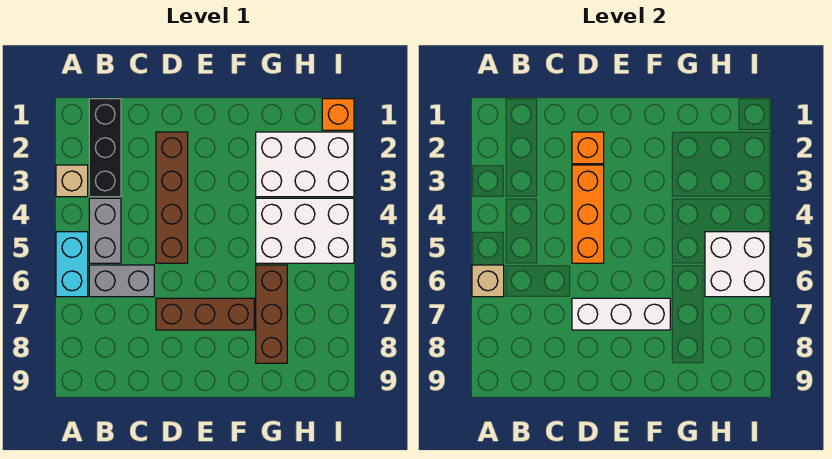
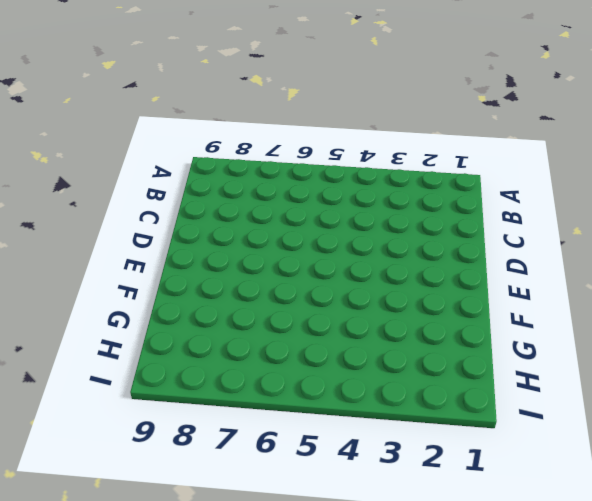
none -> tan 1x1 brick [56,165,88,197]
none -> cyan 1x2 brick [56,232,88,297]
none -> black 1x3 brick [89,99,121,197]

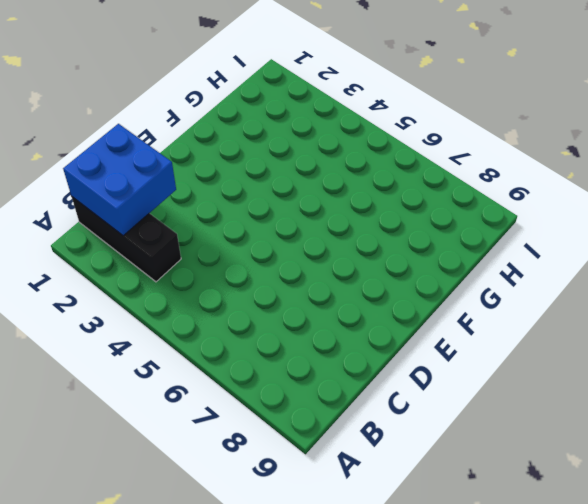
blue 2x2 brick [63,124,176,236] -> none
none -> tan 1x1 brick [56,165,88,197]
none -> cyan 1x2 brick [56,232,88,297]
none -> grey 1x2 brick [89,198,121,263]

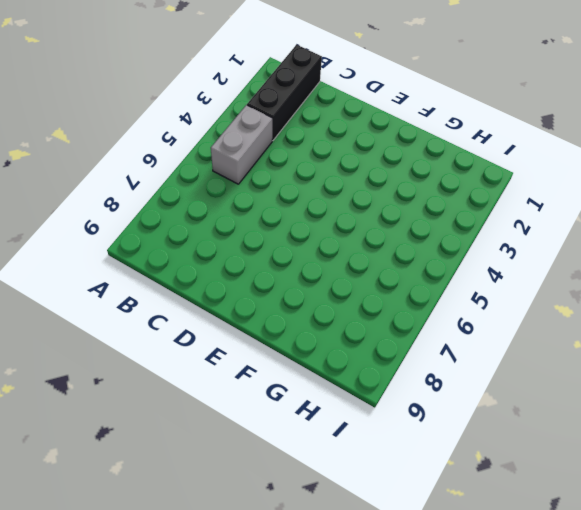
none -> tan 1x1 brick [56,165,88,197]
none -> cyan 1x2 brick [56,232,88,297]
none -> grey 1x2 brick [89,265,154,297]

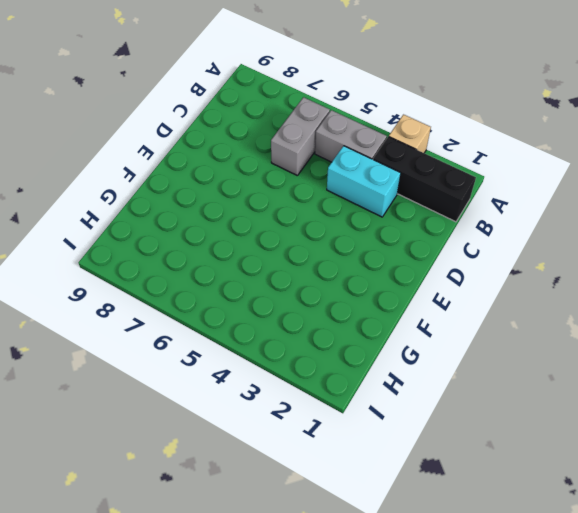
cyan 1x2 brick [327,146,401,217] -> cyan 1x2 brick moved to [56,232,88,297]
none -> brown 1x4 brick [156,132,188,263]
none -> brown 1x3 brick [156,298,254,330]
none -> white 2x3 brick [256,132,354,197]

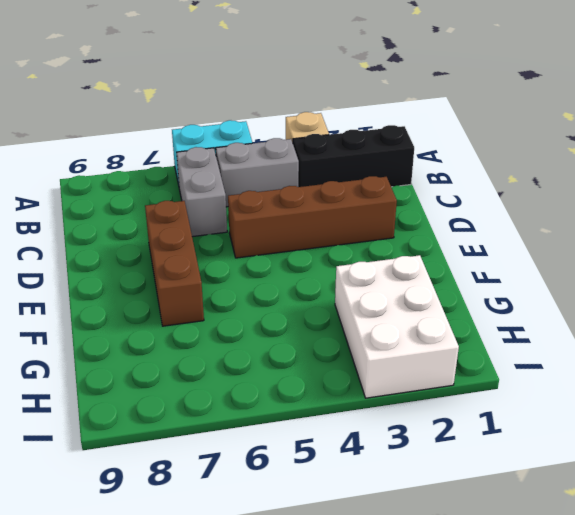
none -> white 2x3 brick [256,198,354,263]
none -> brown 1x3 brick [256,265,287,363]
none -> orange 1x1 brick [322,99,354,130]

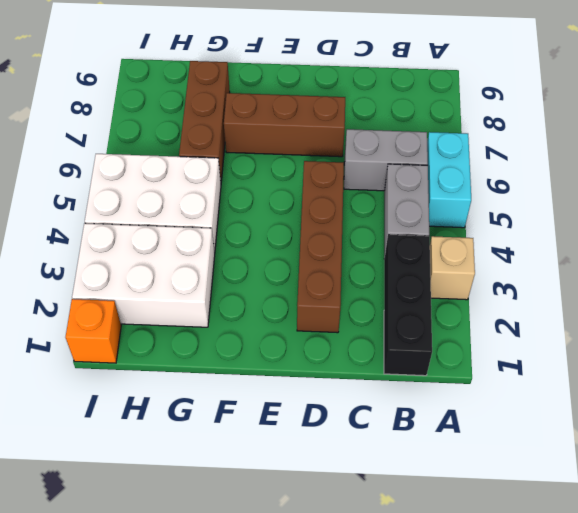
none -> tan 1x1 brick [472,265,504,297]
none -> orange 1x1 brick [572,132,604,164]
none -> orange 1x3 brick [572,165,604,263]

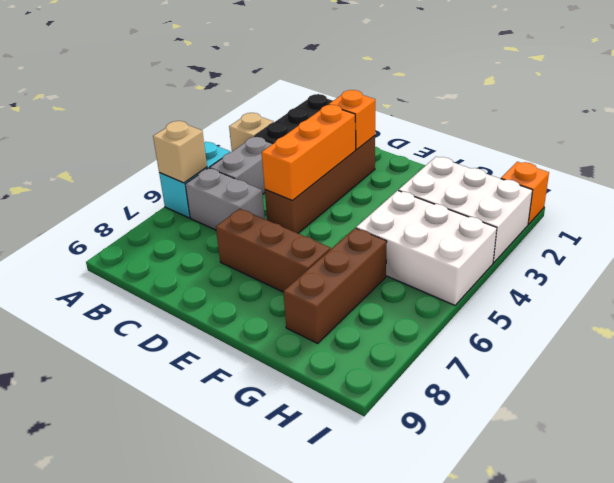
none -> white 1x3 brick [572,298,670,330]
none -> white 2x2 brick [705,232,770,297]

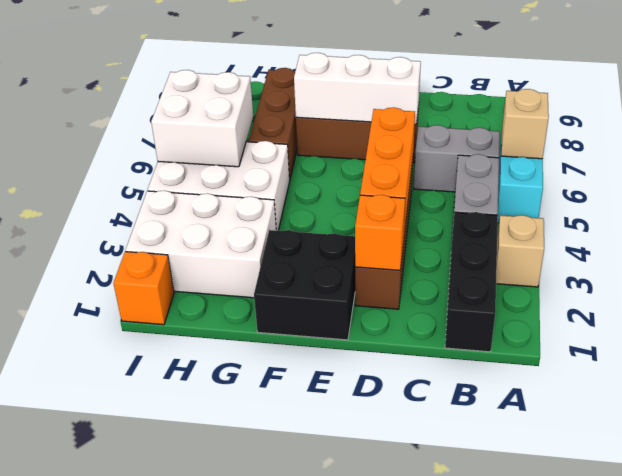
black 2x2 brick [254,230,355,340] -> none

